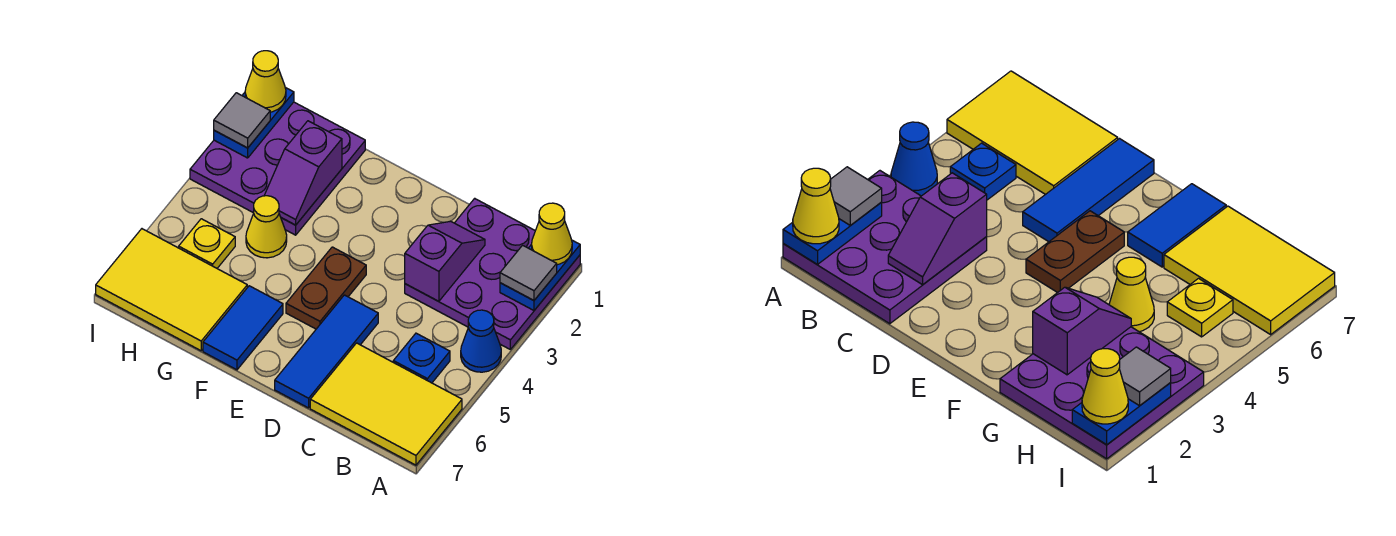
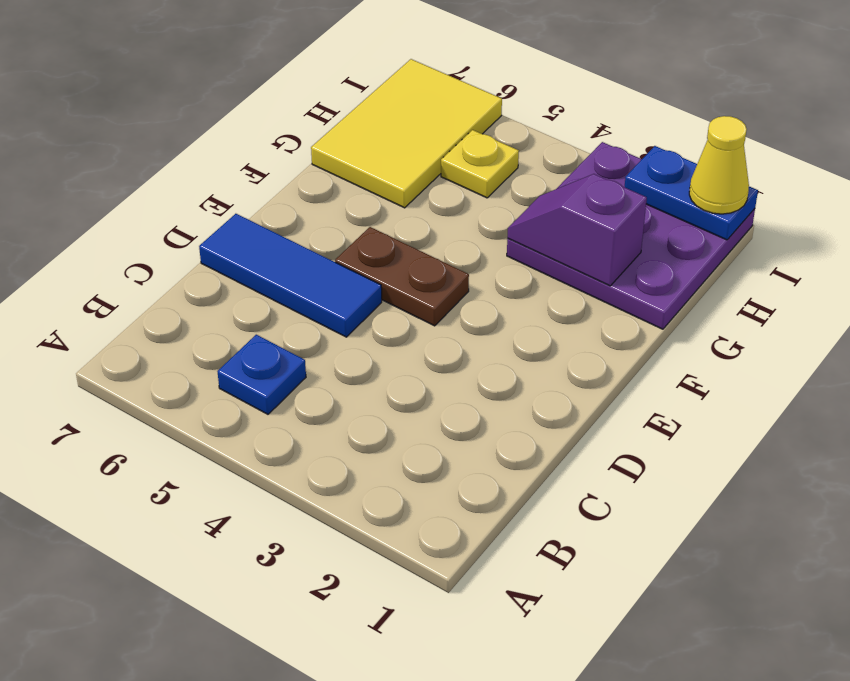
none -> purple 3x3 plate [405,198,580,349]
none -> blue 1x1 cone [461,310,501,372]
none -> yellow 2x3 tile [310,343,462,465]

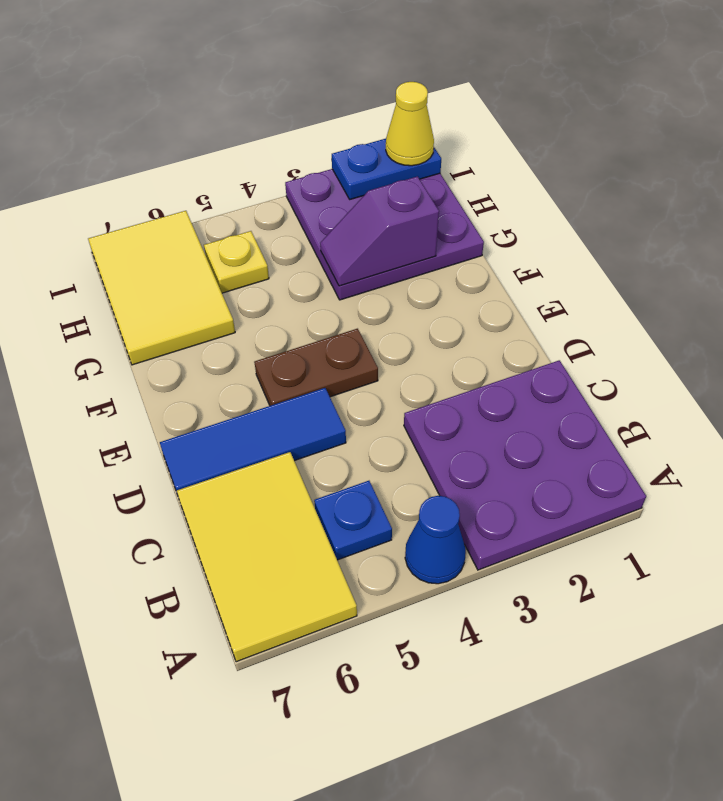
none -> blue 1x2 tile [203,286,283,370]
none -> yellow 1x1 cone [246,196,287,258]
none -> blue 1x2 plate [500,240,580,310]

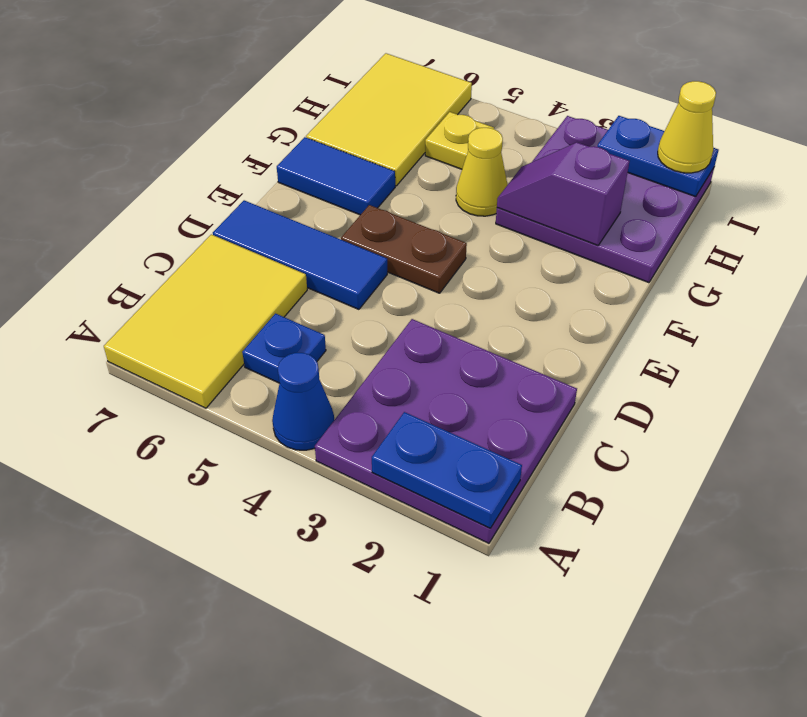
none -> purple 1x2 slope [405,221,485,301]
none -> yellow 1x1 cone [532,203,572,265]
none -> grey 1x1 tile [500,245,557,300]

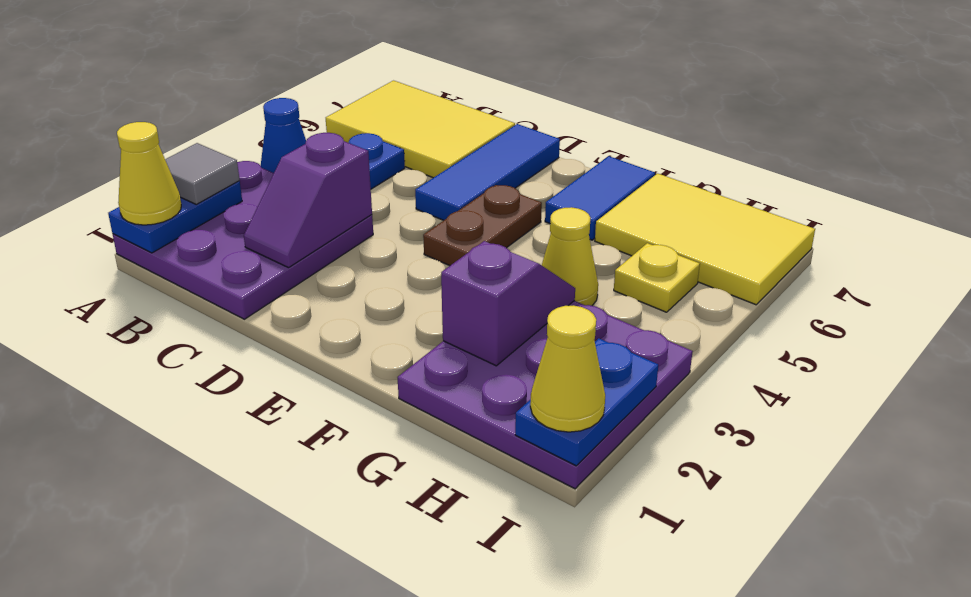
none -> grey 1x1 tile [214,93,270,148]

